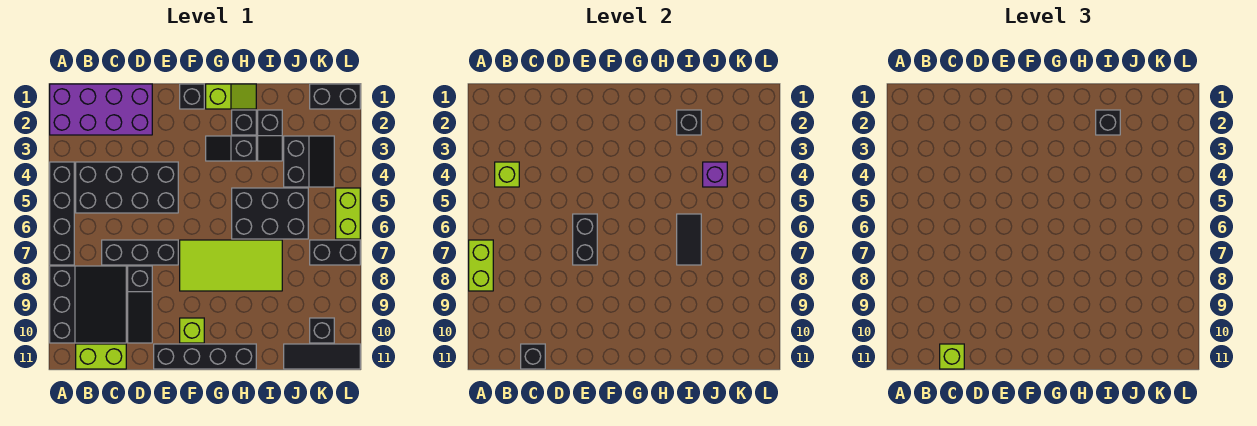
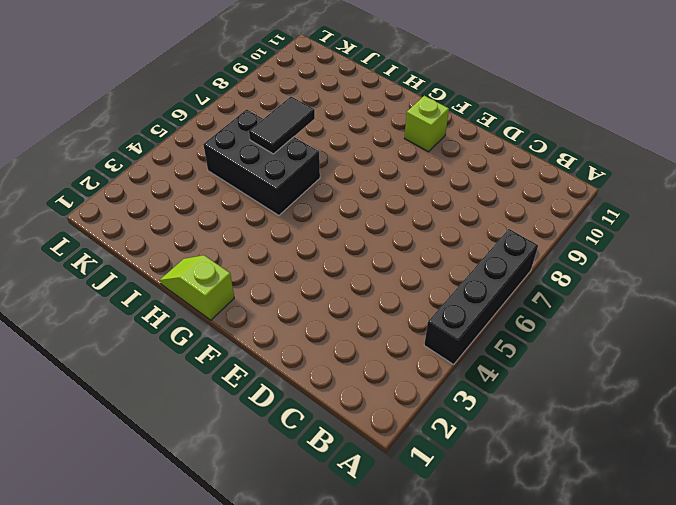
none -> purple 2x4 brick [50,84,152,135]
none -> black 3x3 slope [50,266,126,343]
none -> black 2x4 brick [76,162,178,213]
none -> lime 1x2 brick [76,344,126,369]

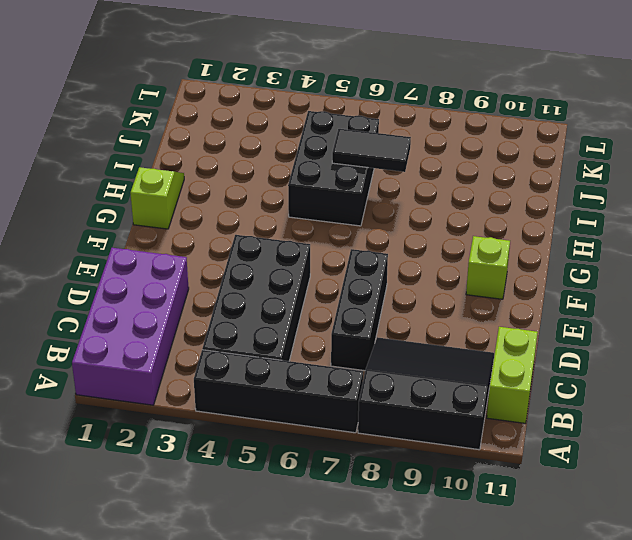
none -> black 1x3 slope [128,266,152,343]
none -> black 1x4 brick [154,344,256,369]
none -> black 1x1 brick [180,84,204,109]
none -> lime 2x4 tile [180,240,282,291]

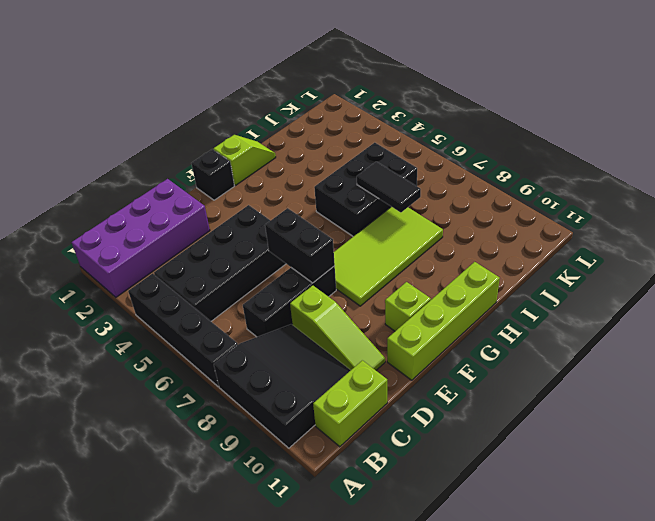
lime 1x3 slope [290,285,385,370] -> black 1x3 slope [128,266,152,343]
lime 1x4 brick [387,262,500,380] -> black 1x4 brick [154,344,256,369]
none -> black 1x2 slope [206,136,256,161]
none -> black 1x1 brick [232,110,256,135]
none -> black 1x2 slope [258,110,282,161]
none -> black 2x2 slope [284,136,334,187]

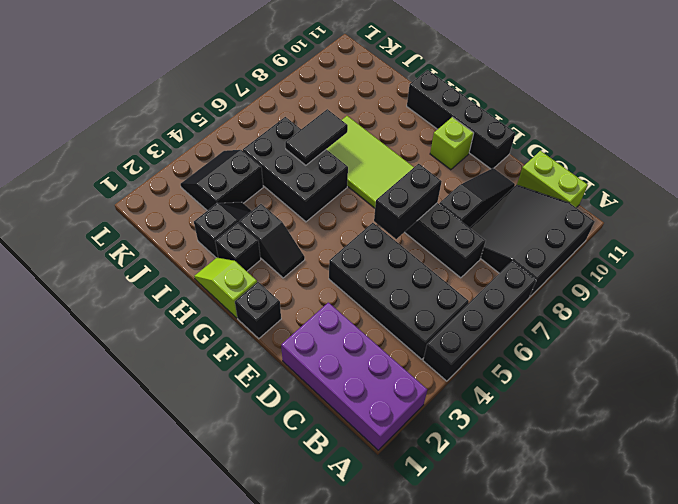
none -> black 1x3 tile [284,344,360,369]
none -> black 1x2 brick [310,84,360,109]
none -> black 1x2 brick [310,240,360,265]
none -> black 1x1 brick [310,318,334,343]

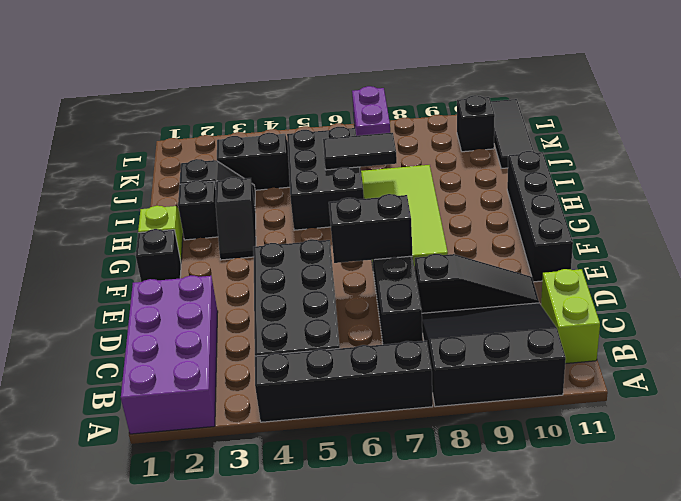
purple 1x2 brick [352,86,390,136] -> black 1x2 brick [310,240,360,265]
none -> lime 1x1 brick [180,318,204,343]
none -> black 1x2 brick [310,84,360,109]
none -> lime 1x2 brick [336,188,360,239]
none -> lime 1x2 brick [469,240,493,291]

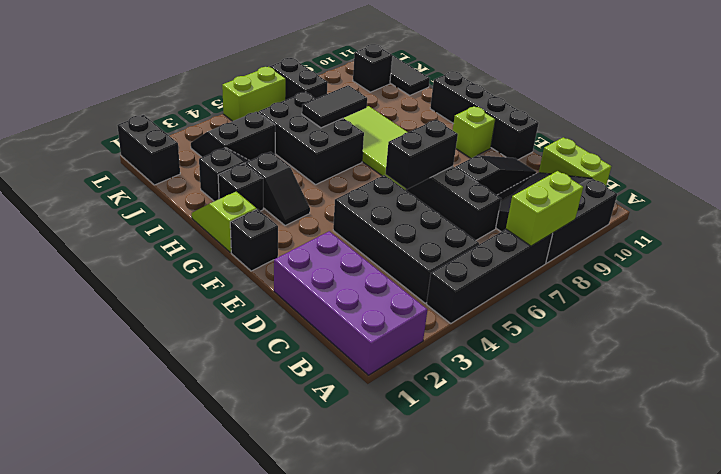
none -> lime 1x1 brick [495,162,519,187]
none -> black 1x1 brick [521,344,545,369]
none -> black 1x1 brick [677,110,701,135]
none -> purple 1x1 brick [703,162,727,187]

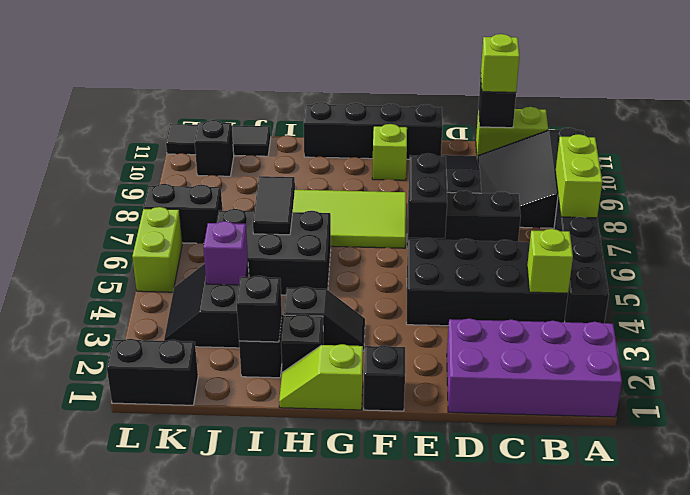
none -> black 1x1 brick [1096,110,1120,135]

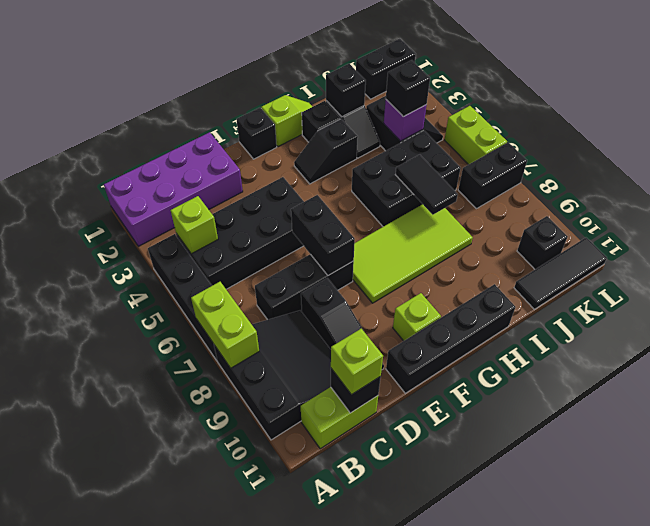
black 1x1 brick [386,60,430,117] -> black 1x1 brick moved to [1096,110,1120,135]

